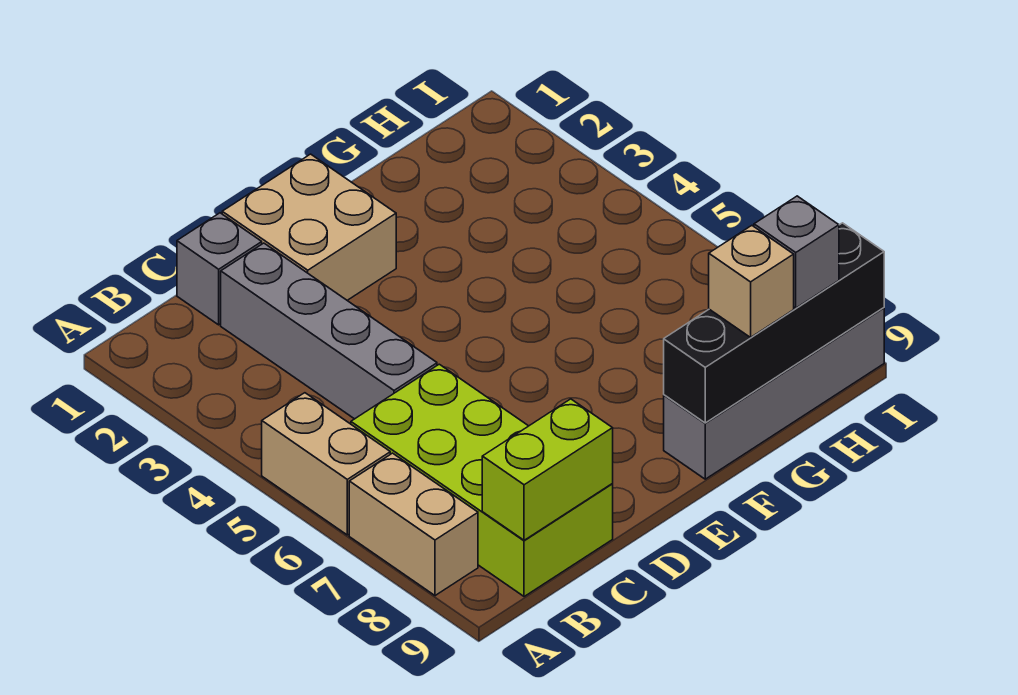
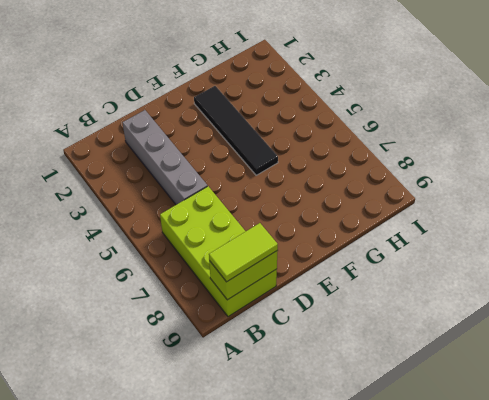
lime 1x2 tile [209,223,278,282] -> none
black 1x4 tile [194,86,278,175] -> none
none -> tan 1x2 brick [262,393,390,535]
none -> tan 1x2 brick [349,453,478,596]

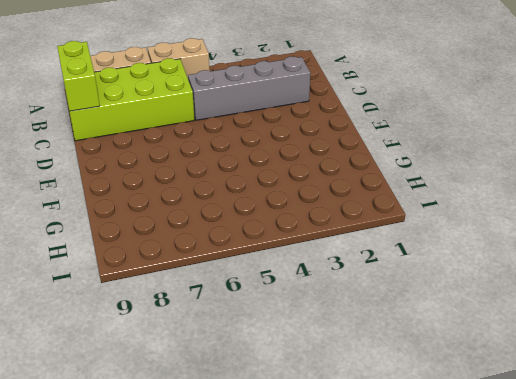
none -> grey 1x1 brick [177,213,262,325]
none -> tan 2x2 brick [222,154,396,300]

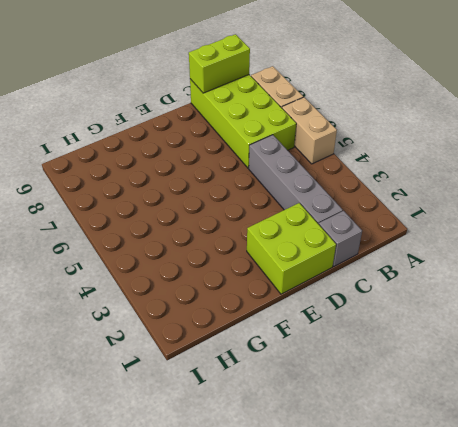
lime 2x2 brick [247,203,336,294] -> tan 2x2 brick [222,154,396,300]
none -> grey 1x4 brick [664,308,884,479]
none -> black 1x4 brick [664,223,884,423]

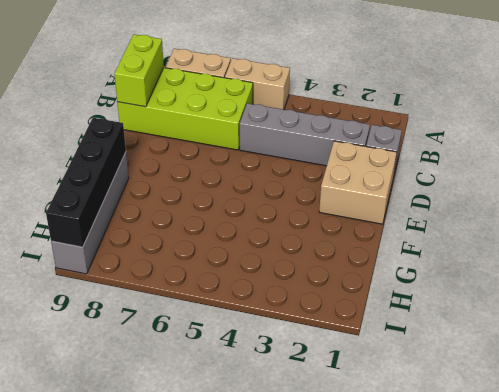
none -> tan 1x1 brick [709,226,794,337]
none -> grey 1x1 brick [754,196,839,308]

